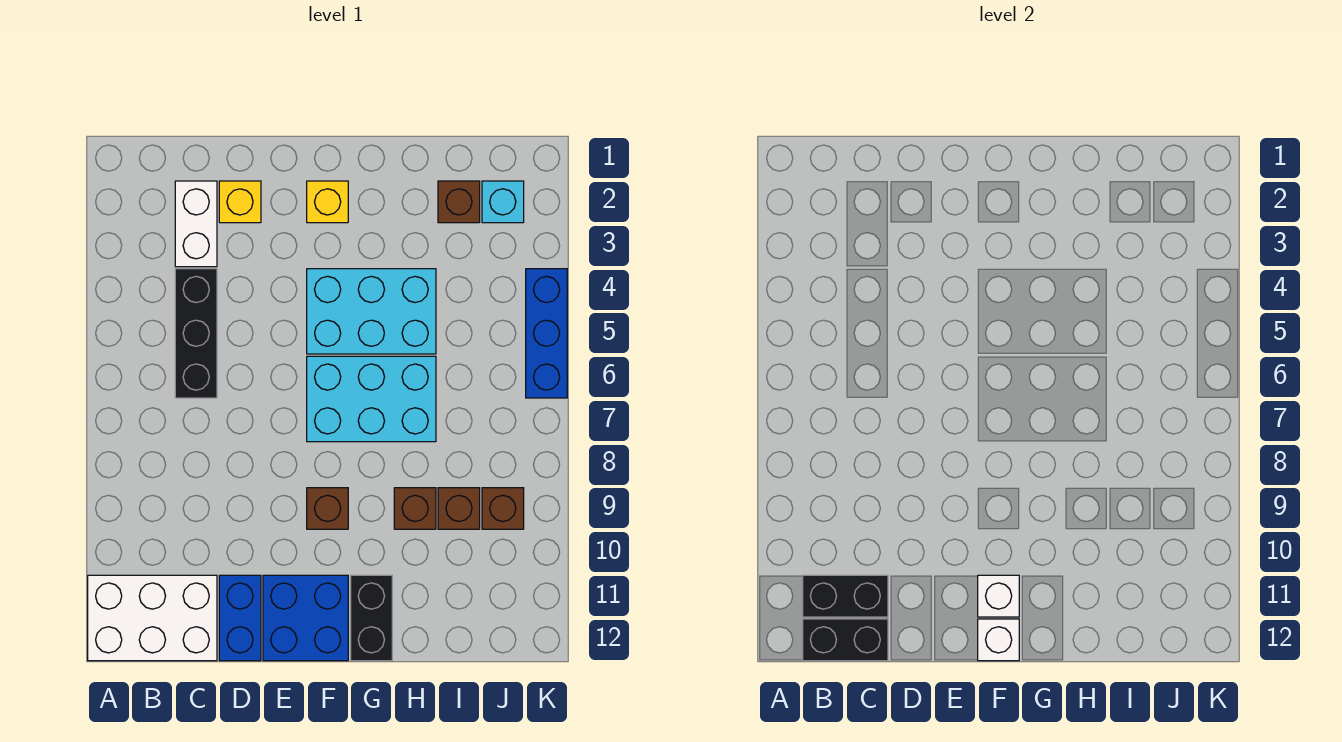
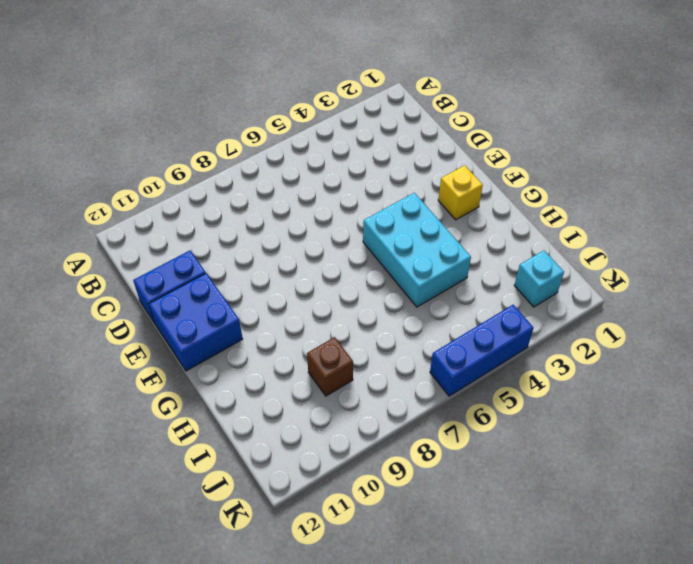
none -> white 2x3 brick [88,575,217,661]
none -> white 1x2 brick [175,181,217,267]
none -> black 1x3 brick [175,269,217,398]

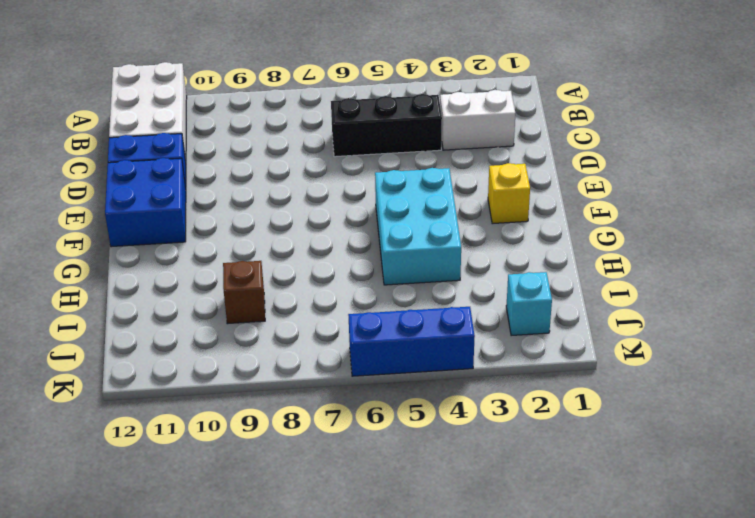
none -> yellow 1x1 brick [219,181,261,223]
none -> cyan 2x3 brick [307,356,436,442]
none -> brown 1x1 brick [307,488,348,529]

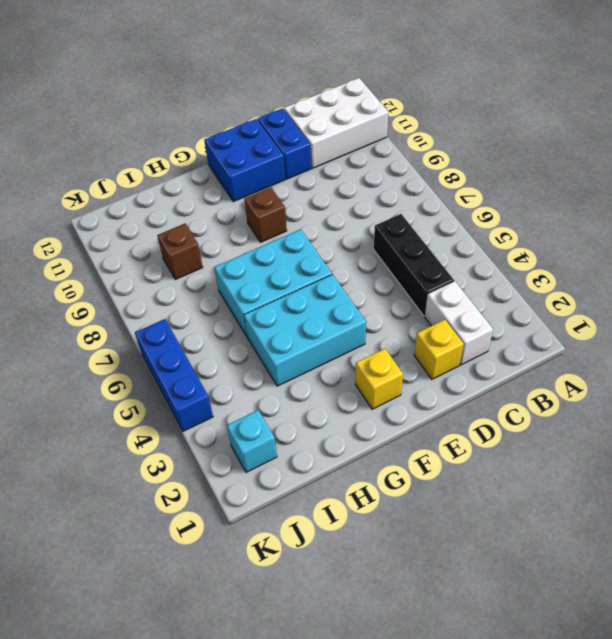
none -> black 1x2 brick [351,575,392,661]
none -> brown 1x1 brick [394,488,436,529]
none -> brown 1x1 brick [438,181,480,223]

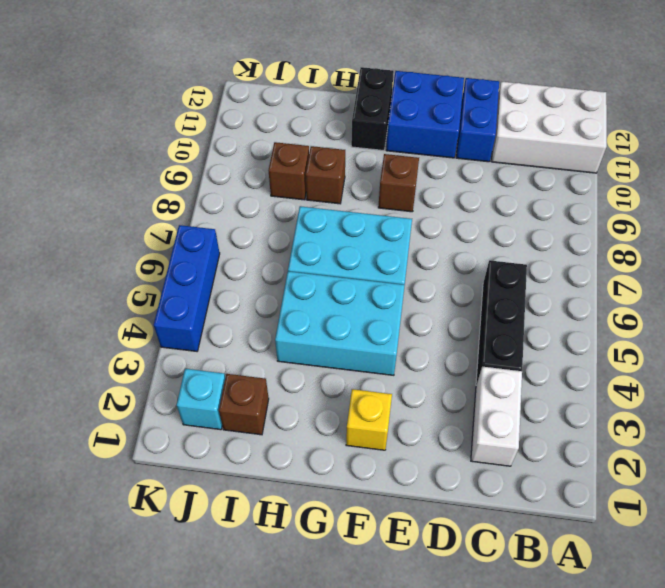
none -> yellow 1x1 brick [219,181,261,223]
none -> brown 1x1 brick [482,488,524,529]
none -> black 1x2 brick [803,575,888,617]

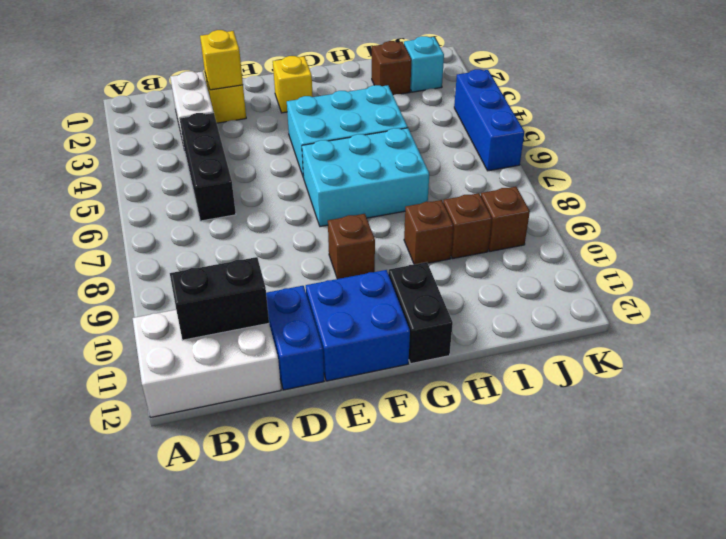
yellow 1x1 brick [200,30,243,90] -> none
none -> black 1x2 brick [803,619,888,661]
none -> white 1x1 brick [978,575,1019,617]
none -> white 1x1 brick [978,619,1019,661]

